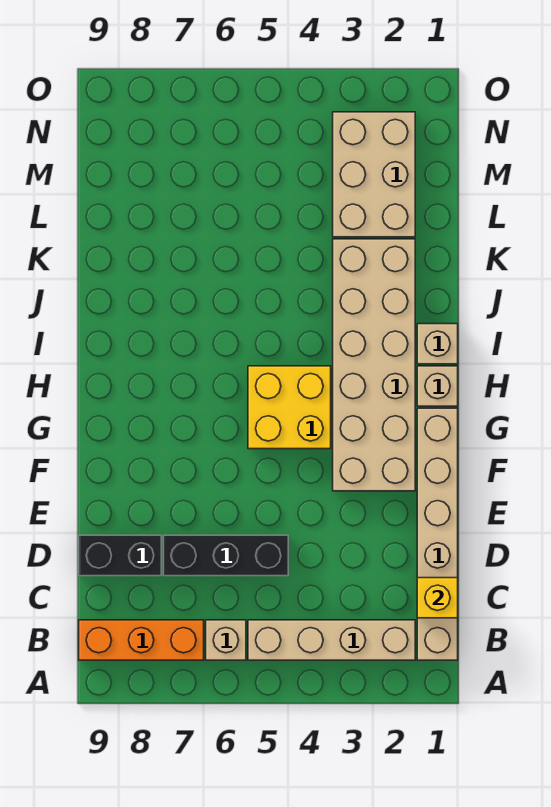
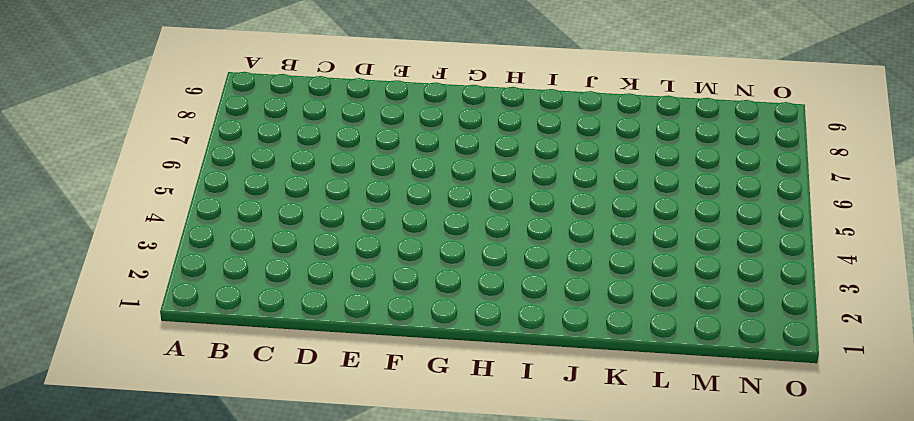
none -> tan 1x6 brick [417,408,458,660]
none -> tan 1x4 brick [248,620,415,660]
none -> tan 1x1 brick [206,620,246,660]

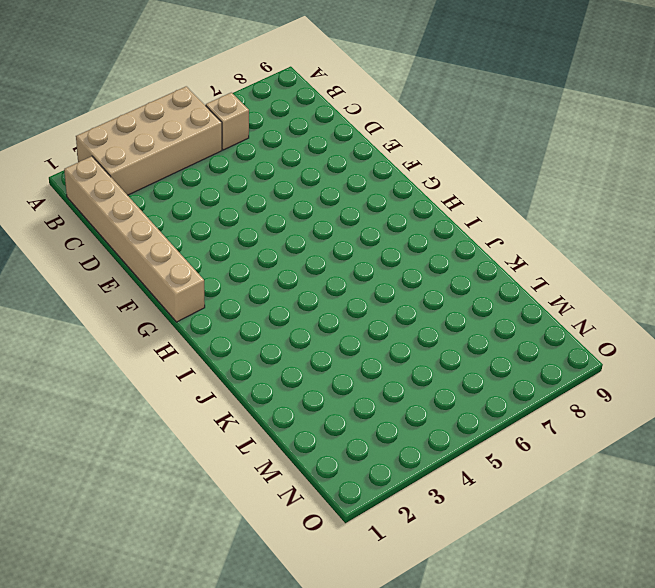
tan 2x4 brick [76,86,222,195] -> tan 1x4 brick [248,620,415,660]
none -> orange 1x3 brick [79,620,204,660]
none -> black 1x3 brick [163,535,288,576]
none -> black 1x2 brick [79,535,161,576]

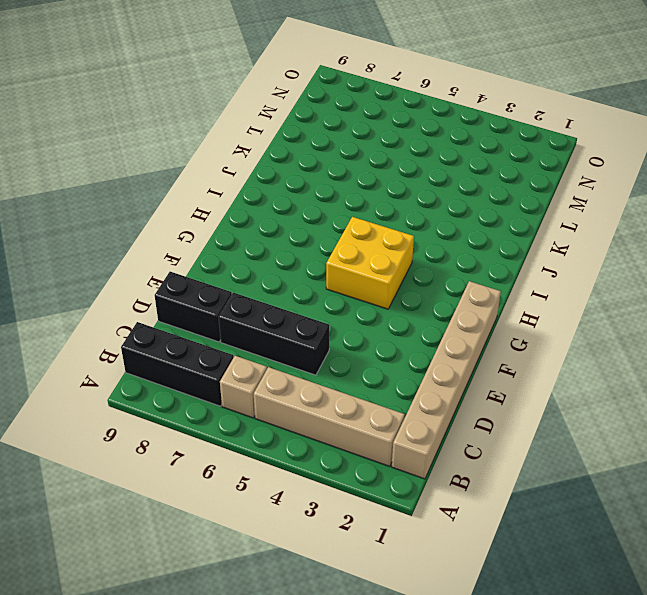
black 1x3 brick [121,322,233,406] -> orange 1x3 brick [79,620,204,660]
none -> tan 2x6 brick [333,239,415,491]
none -> tan 1x1 brick [417,366,458,406]
none -> tan 1x1 brick [417,324,458,364]

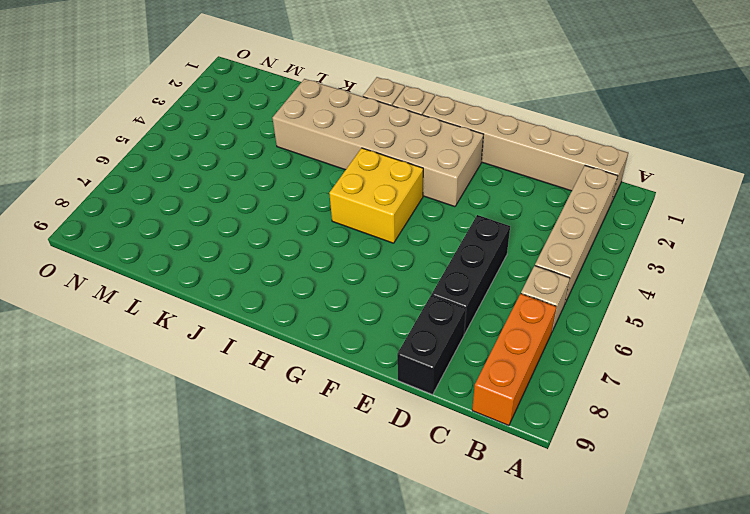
none -> tan 2x3 brick [333,112,415,237]
none -> yellow 1x1 brick [417,578,458,618]

